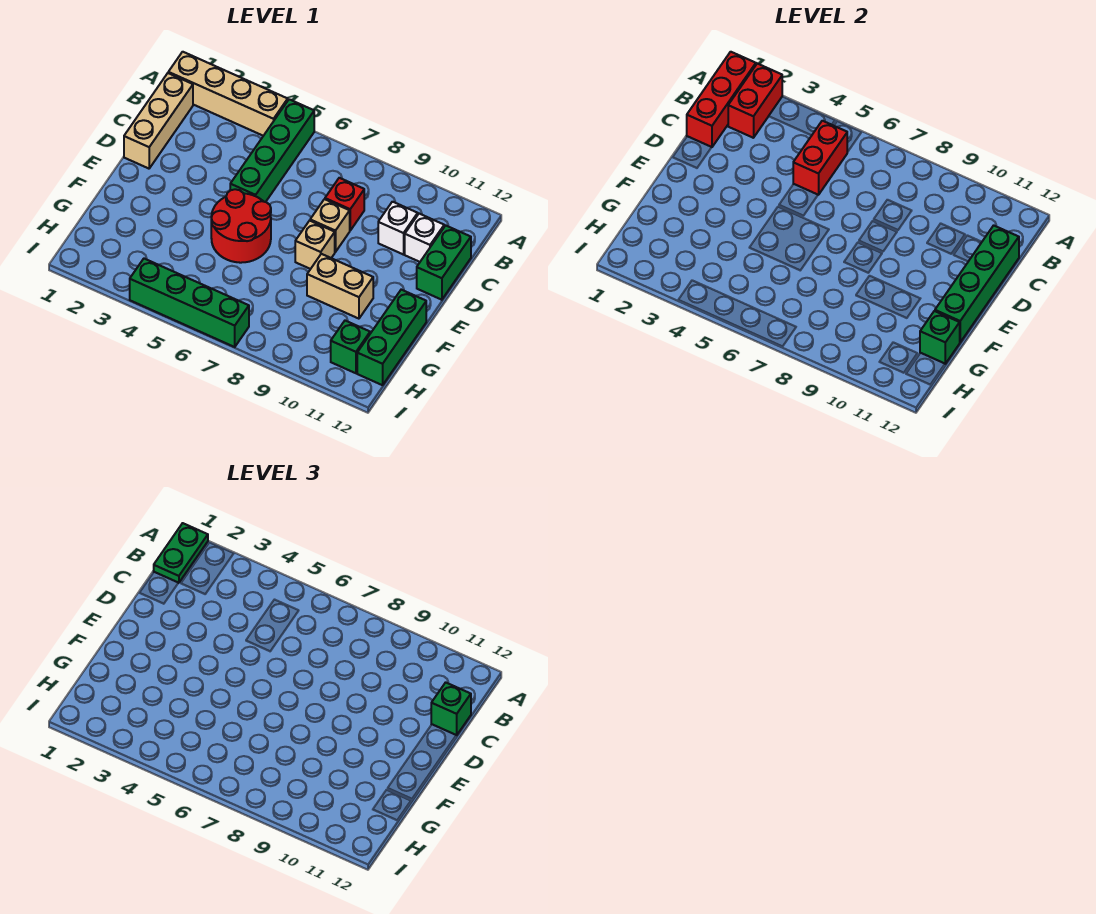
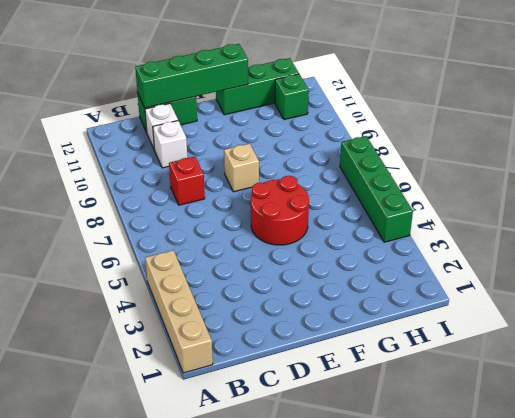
none -> green 1x4 brick [230,99,314,202]
none -> tan 1x3 brick [124,73,193,169]
none -> tan 1x1 brick [310,199,350,252]

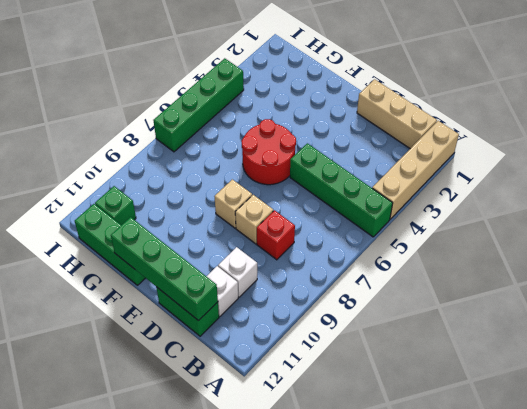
none -> tan 1x2 brick [307,254,373,319]
none -> red 1x3 brick [687,52,756,147]
none -> red 1x2 brick [728,64,782,138]

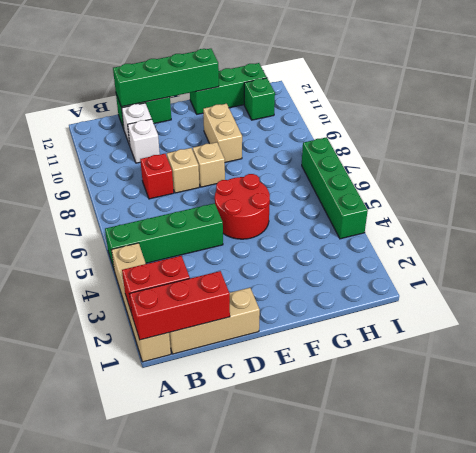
none -> red 1x2 brick [793,121,847,195]
none -> green 1x1 brick [920,311,960,364]
none -> green 1x2 plate [154,523,208,583]

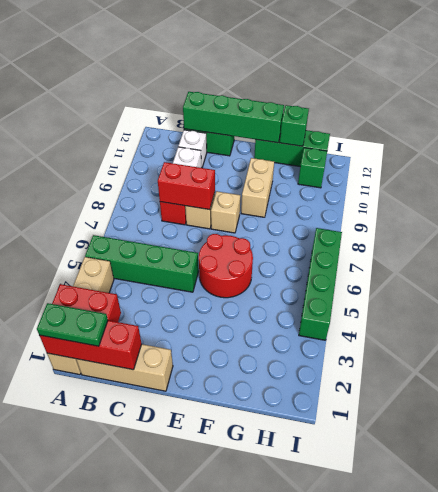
red 1x2 brick [158,162,215,210] -> red 1x2 brick moved to [793,121,847,195]
none -> green 1x1 brick [431,682,471,735]

